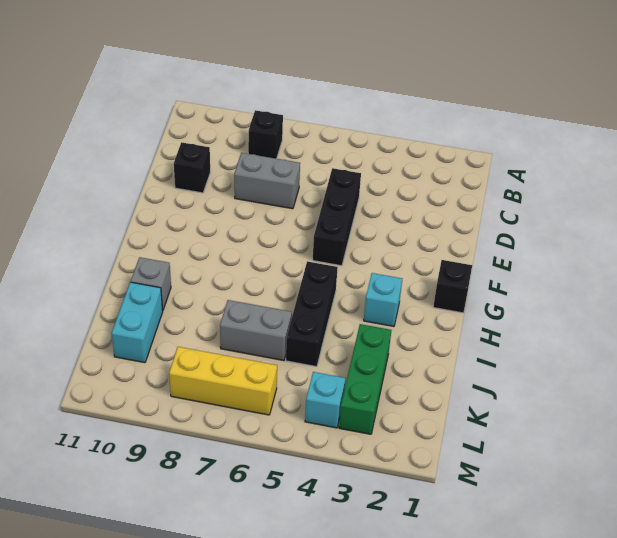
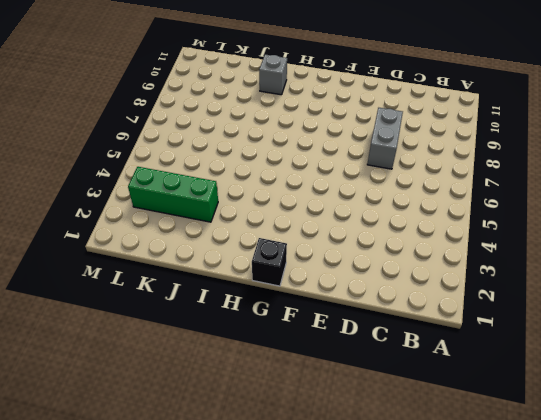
none -> black 1x1 brick [248,110,283,159]
none -> black 1x3 brick [313,168,361,266]
none -> black 1x1 brick [174,142,210,193]

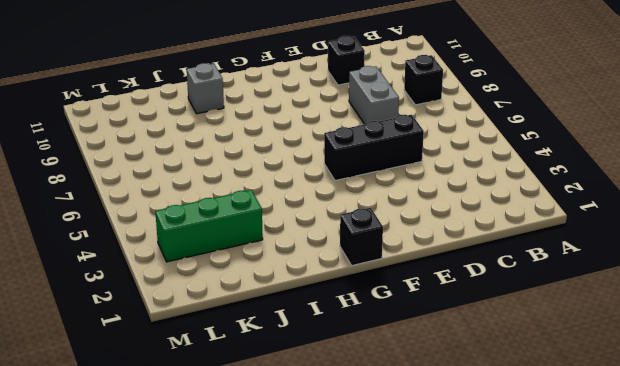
none -> cyan 1x1 brick [364,273,402,326]
none -> black 1x3 brick [286,261,338,367]
none -> grey 1x2 brick [220,300,292,360]

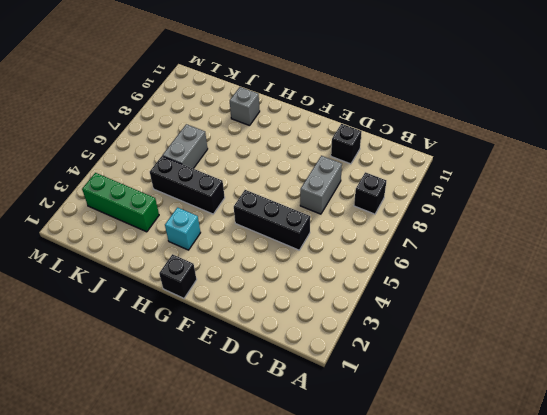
none -> cyan 1x2 brick [112,282,163,363]
none -> cyan 1x1 brick [305,372,345,428]
none -> yellow 1x3 brick [169,347,277,415]

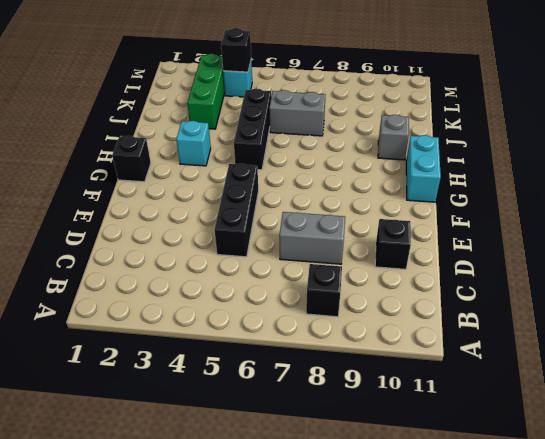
cyan 1x2 brick [406,135,441,202] -> cyan 1x2 brick moved to [112,282,163,363]
black 1x1 brick [221,28,251,72] -> none
none -> yellow 1x3 brick [169,347,277,415]

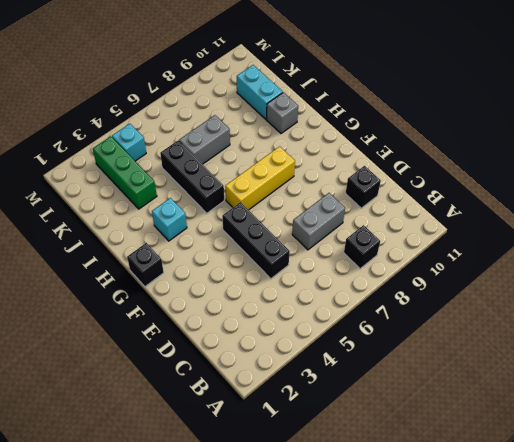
yellow 1x3 brick [225,146,295,210] -> yellow 1x3 brick moved to [169,347,277,415]

